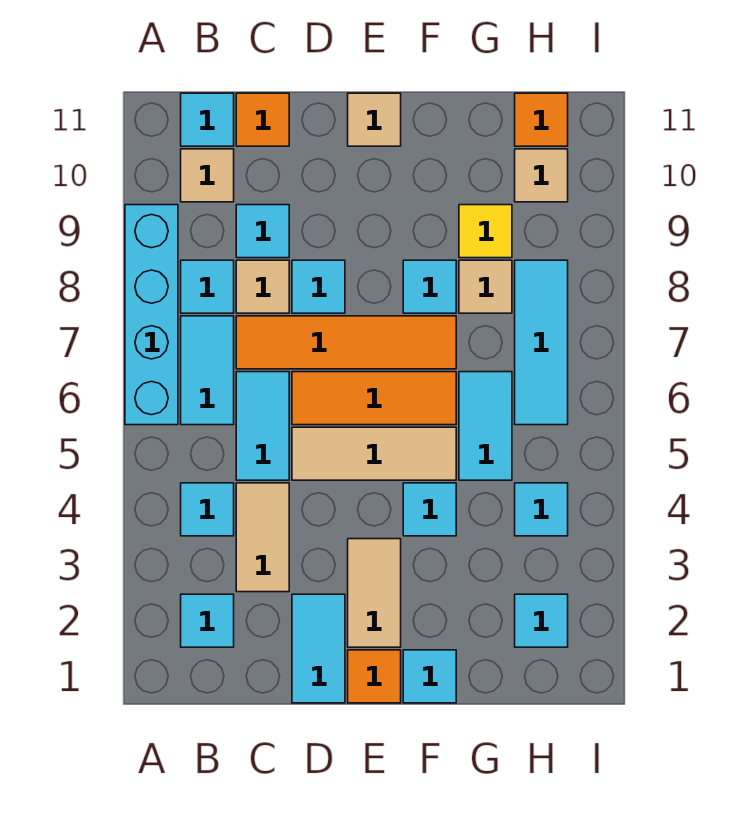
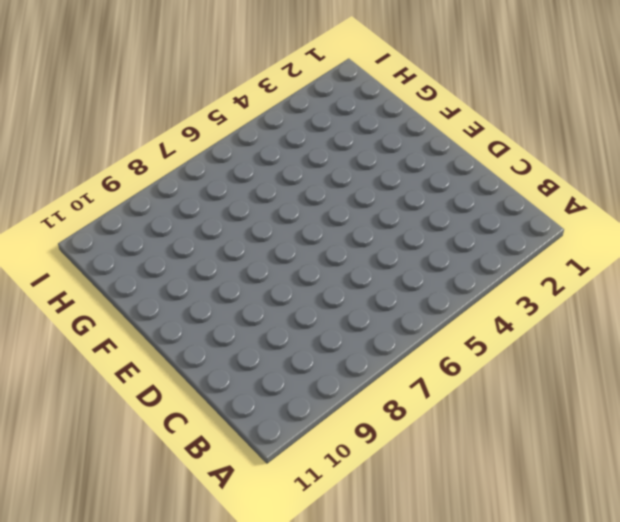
none -> cyan 1x4 brick [125,205,178,425]
none -> cyan 1x1 tile [181,594,234,647]
none -> cyan 1x1 tile [181,483,234,536]
none -> cyan 1x2 tile [181,316,234,425]

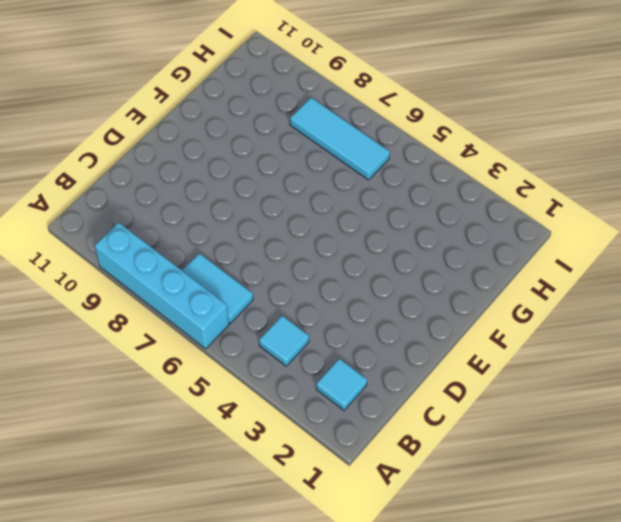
none -> cyan 1x1 tile [181,260,234,313]
none -> tan 1x1 tile [181,149,234,202]
none -> cyan 1x1 tile [181,93,234,146]
none -> tan 1x2 tile [236,483,289,592]

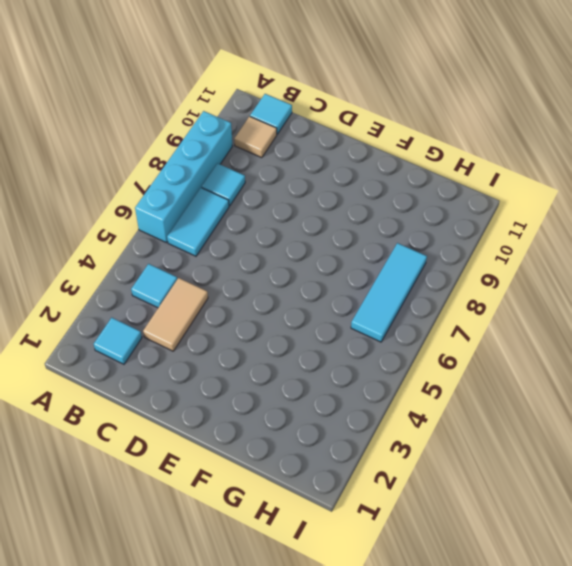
none -> cyan 1x2 tile [236,372,289,480]
none -> orange 1x4 tile [236,316,456,369]
none -> tan 1x1 tile [236,260,289,313]
none -> cyan 1x1 tile [236,205,289,258]

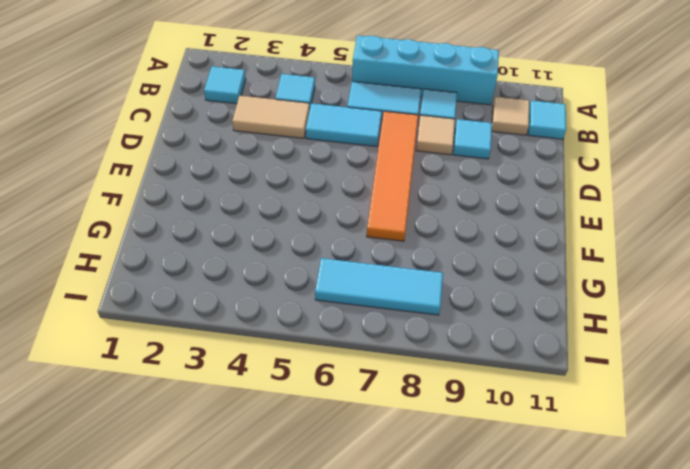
none -> orange 1x1 tile [236,93,289,146]
none -> cyan 1x2 tile [292,594,345,703]
none -> tan 1x3 tile [292,427,456,480]
none -> orange 1x3 tile [292,372,456,425]

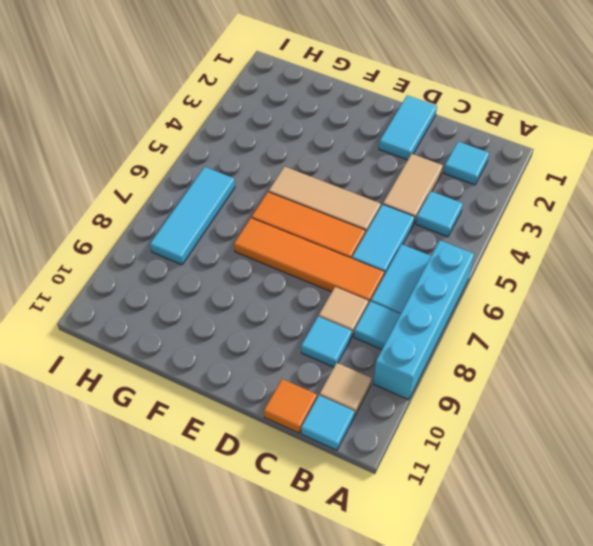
none -> cyan 1x1 tile [292,260,345,313]
none -> orange 1x1 tile [348,650,401,703]
none -> tan 1x2 tile [348,539,401,647]
none -> tan 1x1 tile [348,93,401,146]

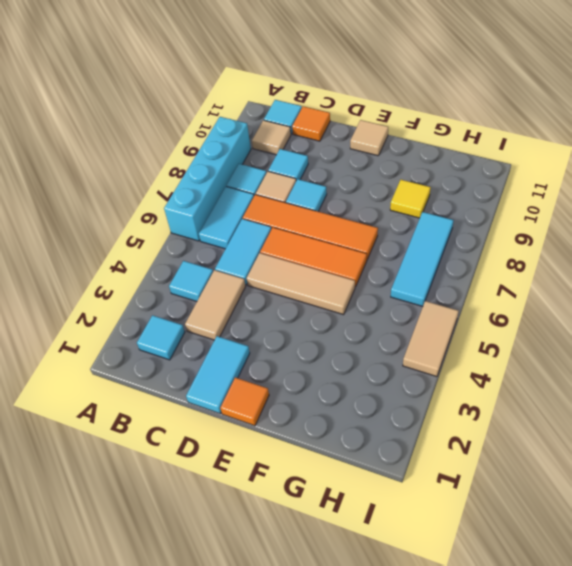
tan 1x2 tile [403,301,458,377] -> tan 1x2 tile moved to [348,539,401,647]
none -> cyan 1x1 tile [403,650,456,703]
none -> cyan 1x1 tile [403,483,456,536]
none -> cyan 1x1 tile [403,260,456,313]
none -> cyan 1x2 tile [459,372,512,480]

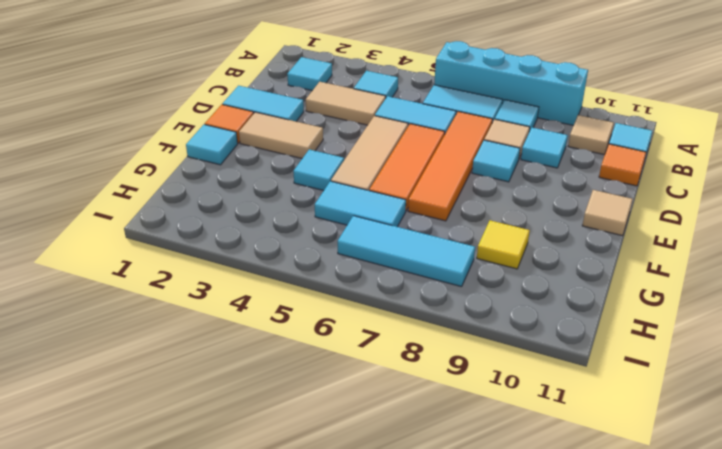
none -> cyan 1x1 tile [403,260,456,313]
none -> tan 1x1 tile [459,260,512,313]
none -> cyan 1x1 tile [515,594,568,647]
none -> cyan 1x1 tile [515,483,568,536]

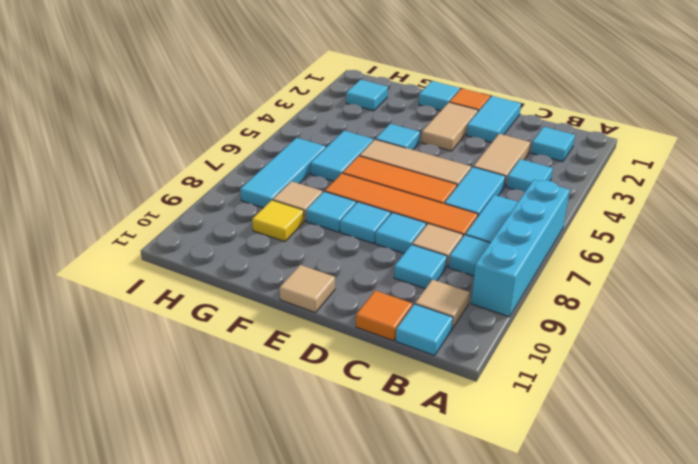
cyan 1x1 tile [340,202,391,243] -> cyan 1x1 tile moved to [515,483,568,536]
none -> tan 1x1 tile [515,149,568,202]
none -> orange 1x1 tile [515,93,568,146]

